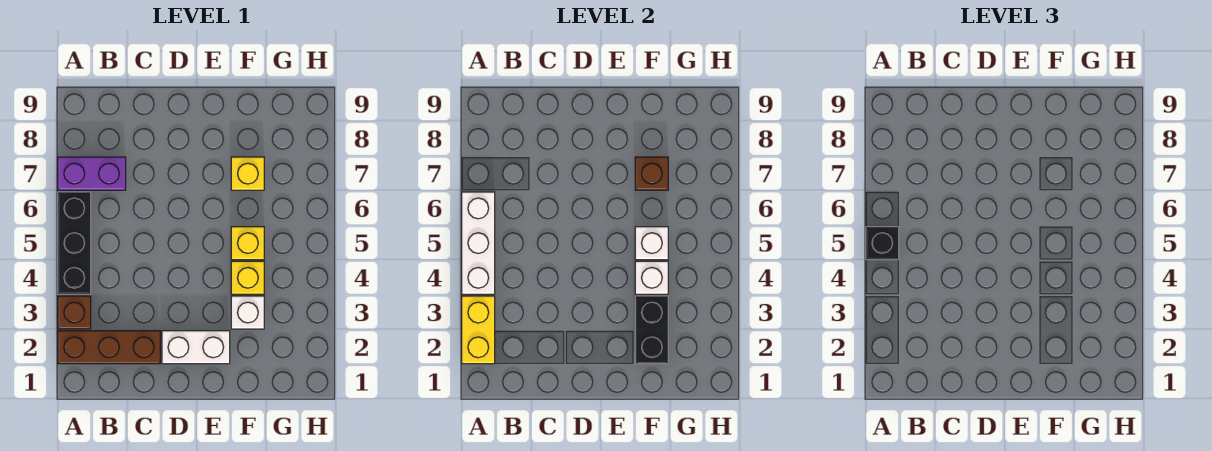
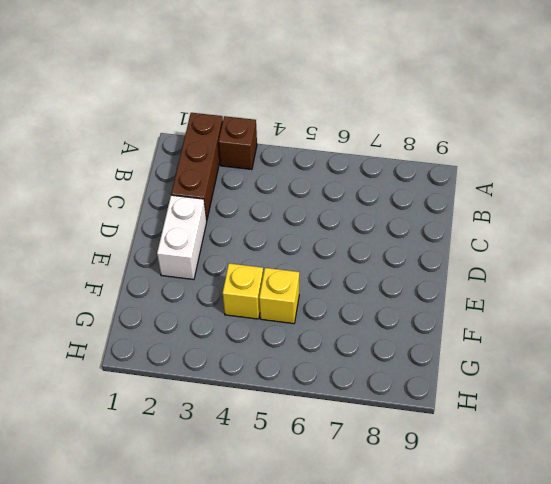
none -> black 1x3 brick [58,192,91,294]
none -> purple 1x2 brick [58,157,126,190]
none -> white 1x1 brick [231,296,264,329]

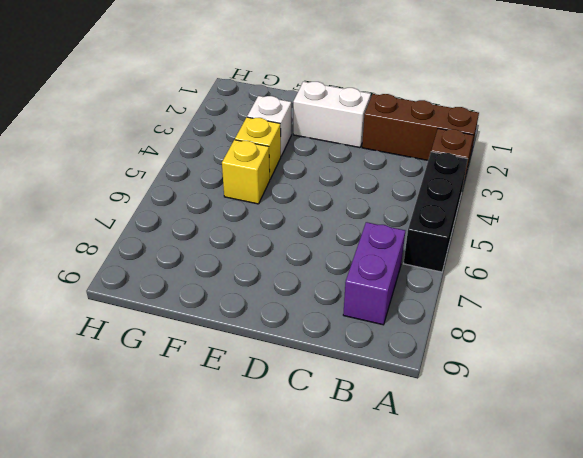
purple 1x2 brick [343,222,405,325] -> purple 1x2 brick turned to [58,157,126,190]
none -> yellow 1x1 brick [231,157,264,190]
none -> yellow 1x2 brick [462,296,495,364]
none -> white 1x3 brick [462,192,495,294]

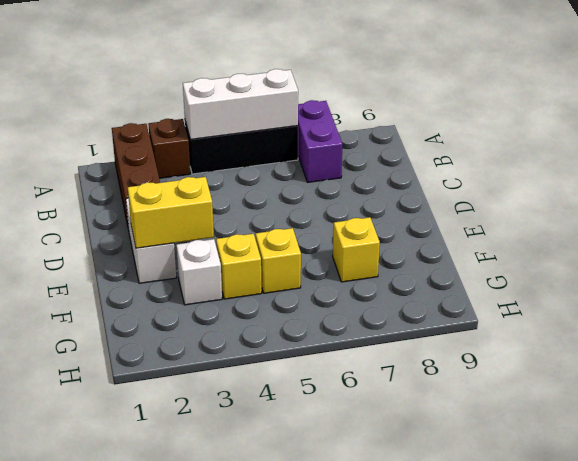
yellow 1x2 brick [128,177,214,248] -> yellow 1x2 brick moved to [462,296,495,364]
none -> black 1x2 brick [635,296,668,364]
none -> white 1x1 brick [635,261,668,294]
none -> white 1x1 brick [635,227,668,260]

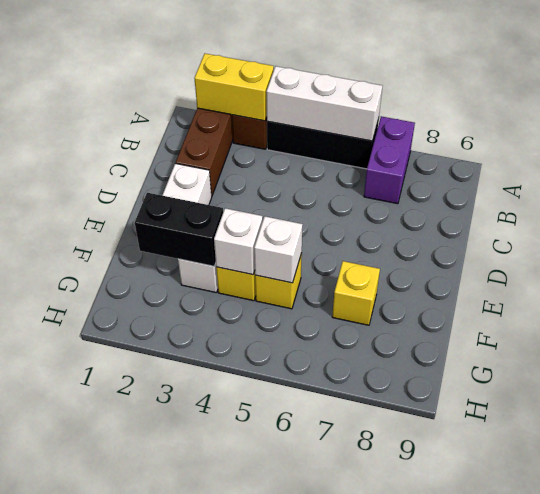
none -> brown 1x1 brick [635,157,668,190]
none -> black 1x1 brick [866,227,899,260]

